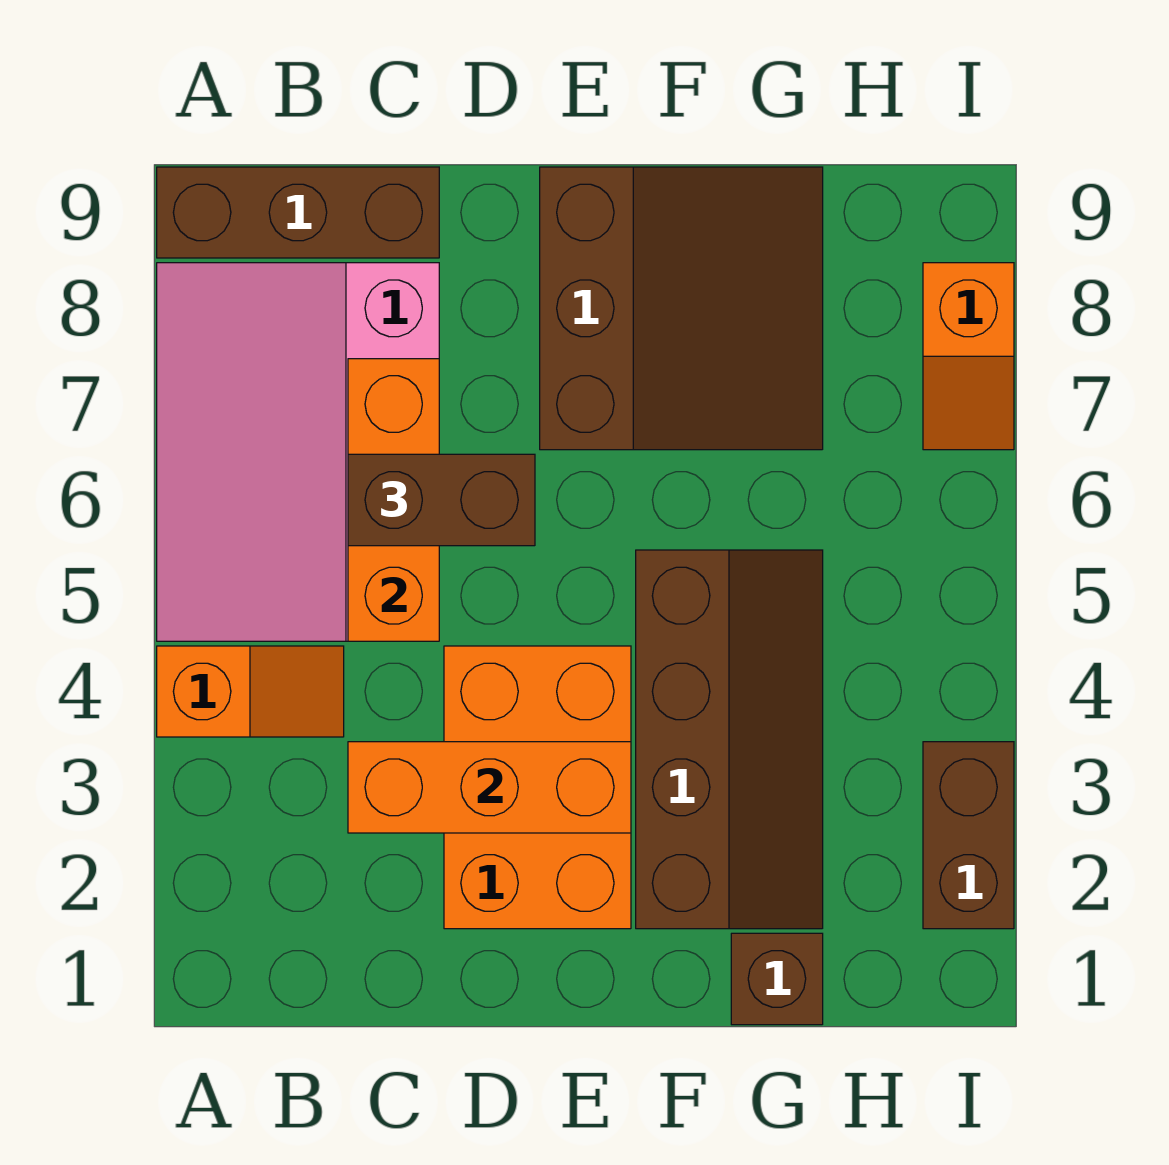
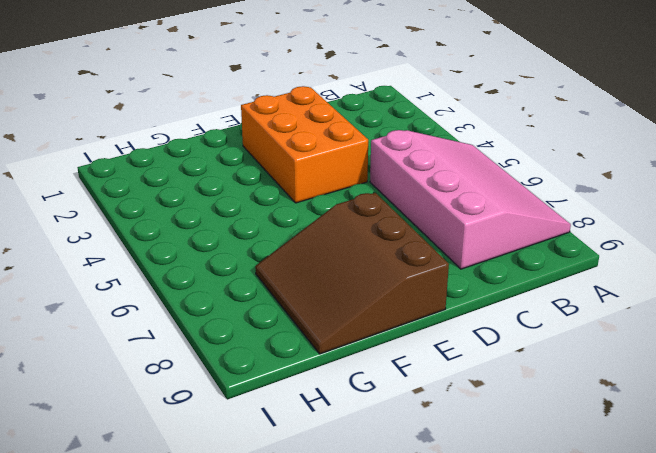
none -> orange 1x2 slope [157,646,344,737]
none -> brown 1x3 brick [157,167,439,258]
none -> brown 2x4 slope [636,550,823,929]

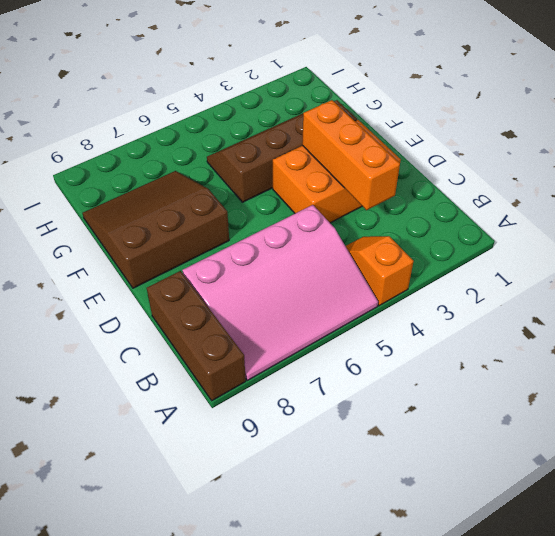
none -> brown 1x1 brick [731,933,823,1025]
none -> brown 1x2 brick [923,742,1014,929]
none -> orange 1x2 slope [923,263,1014,450]

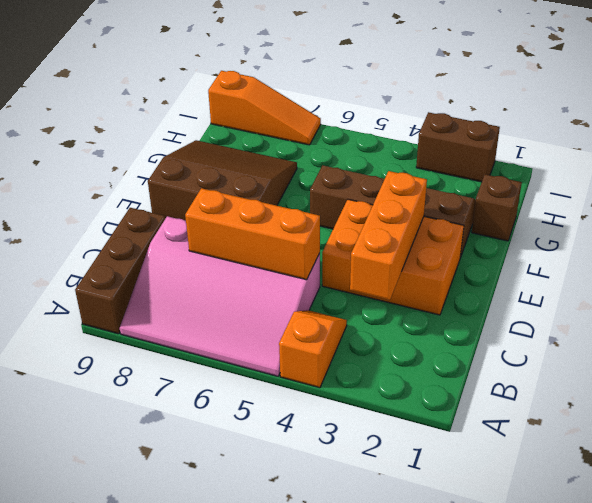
orange 1x3 slope [208,71,321,145] -> orange 1x2 slope [923,263,1014,450]
none -> brown 1x2 brick [348,454,535,546]

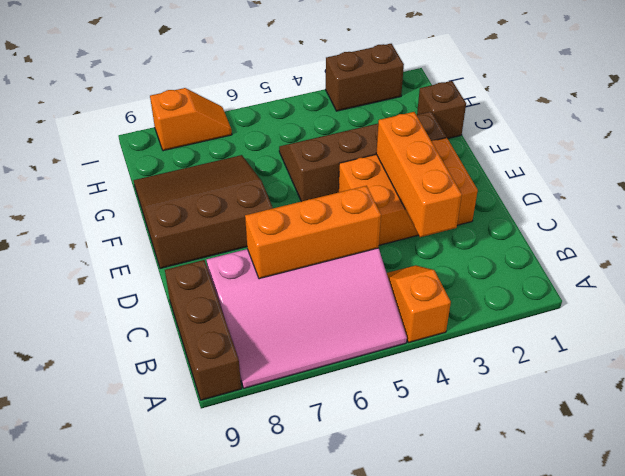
none -> brown 1x2 brick [348,454,535,546]

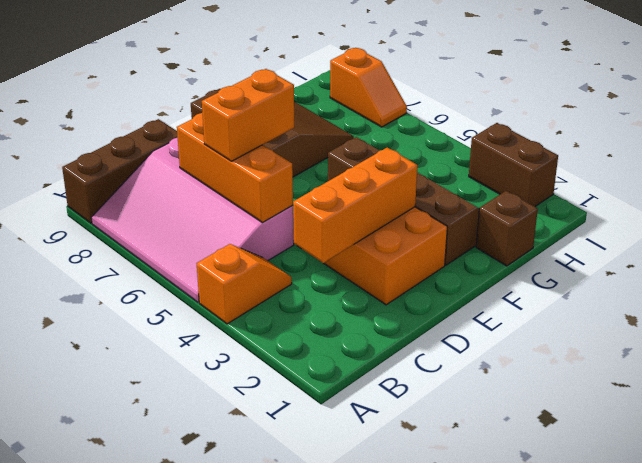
orange 1x2 brick [202,69,294,161] -> brown 1x2 brick [348,454,535,546]

